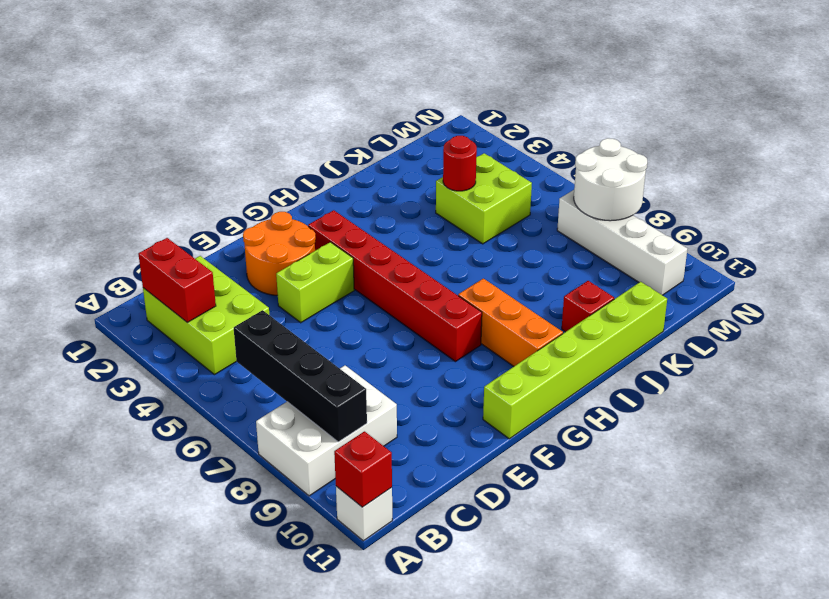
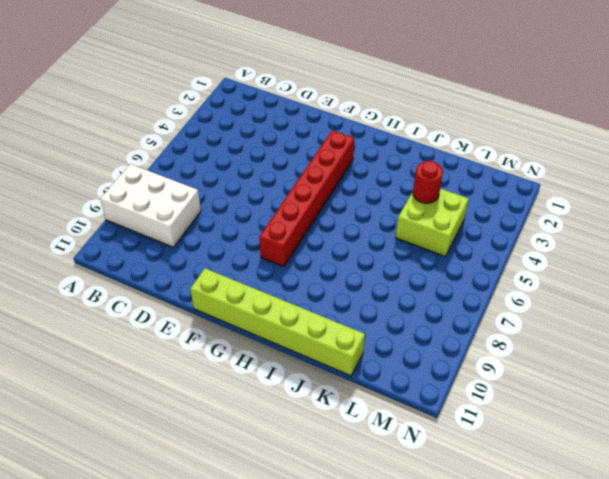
none -> white 1x1 brick [336,486,392,541]
none -> lime 2x3 brick [143,256,269,375]
none -> orange 2x2 round brick [243,212,316,295]

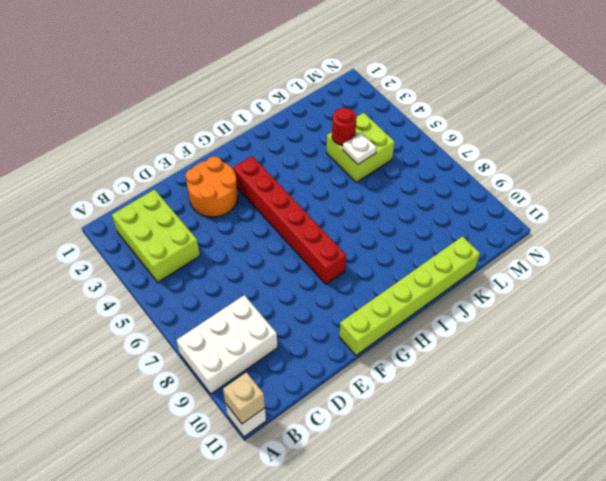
tan 1x1 brick [223,372,265,424] -> red 1x1 brick [334,431,392,507]
white 1x1 plate [343,133,377,164] -> none
none -> lime 1x2 brick [276,242,354,323]
none -> orange 1x3 brick [458,279,563,366]
none -> red 1x1 brick [562,281,614,332]

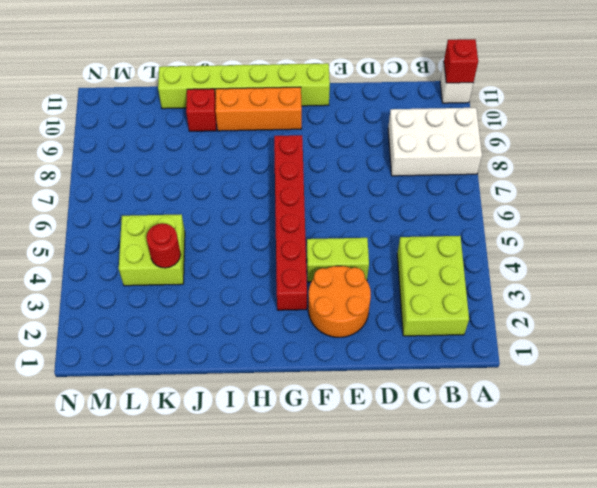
orange 1x3 brick [215,87,302,131] -> orange 1x3 brick turned to [458,279,563,366]
none -> white 1x4 brick [557,190,687,295]
none -> red 1x2 brick [138,238,216,322]
none -> black 1x4 brick [234,310,367,442]

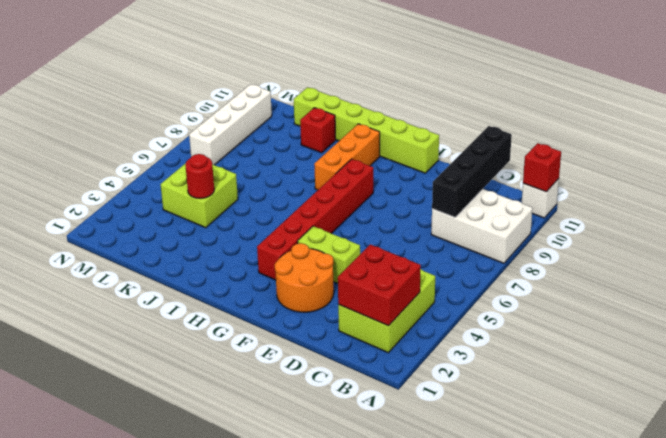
red 2x2 brick [338,245,421,326] -> red 1x2 brick [138,238,216,322]
black 1x4 brick [432,126,512,217] -> black 1x4 brick moved to [234,310,367,442]
none -> white 2x2 round brick [574,138,647,221]

